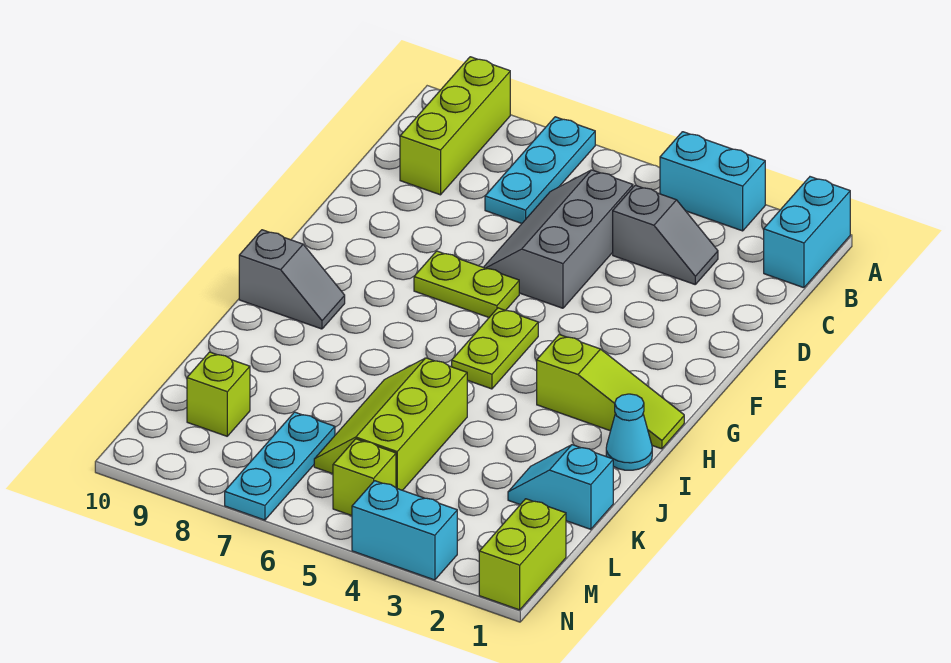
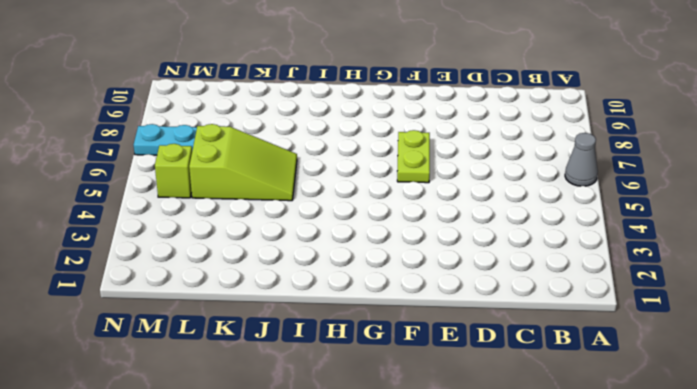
grey 1x1 cone [565,133,598,186] -> none
lime 2x3 slope [189,124,297,201] -> lime 2x3 slope turned to [314,358,467,490]
none -> cyan 1x2 brick [764,177,850,288]
none -> cyan 1x2 brick [660,132,765,231]
none -> cyan 1x3 plate [485,117,595,223]

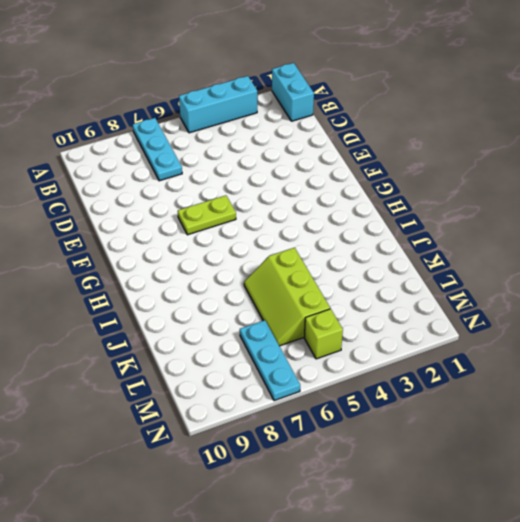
cyan 1x3 brick [179,76,257,133] -> cyan 1x2 brick [660,132,765,231]
none -> lime 1x3 brick [400,57,510,195]
none -> grey 1x2 slope [613,185,718,284]
none -> grey 2x3 slope [484,170,633,308]

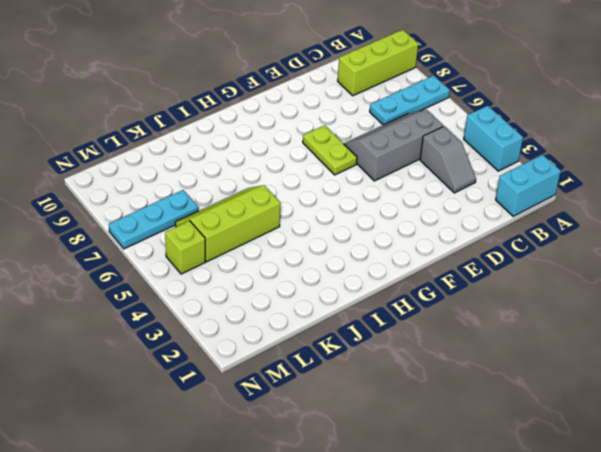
none -> lime 1x2 plate [452,308,538,389]
none -> lime 1x3 slope [537,335,684,449]
none -> grey 1x2 slope [239,230,345,329]

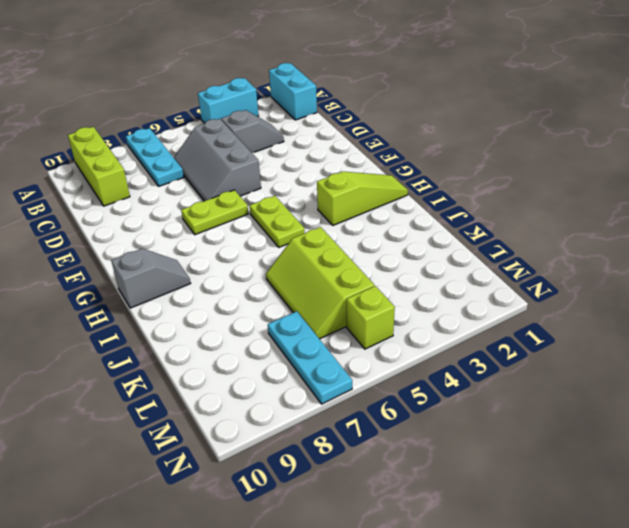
none -> cyan 1x1 cone [606,394,652,470]
none -> cyan 1x2 slope [508,445,613,529]
none -> lime 1x1 brick [187,352,250,436]

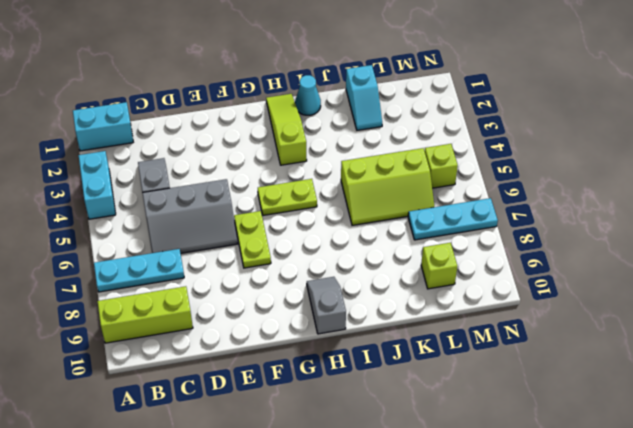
none -> lime 1x2 brick [479,499,566,610]
none -> cyan 1x2 brick [352,481,457,580]

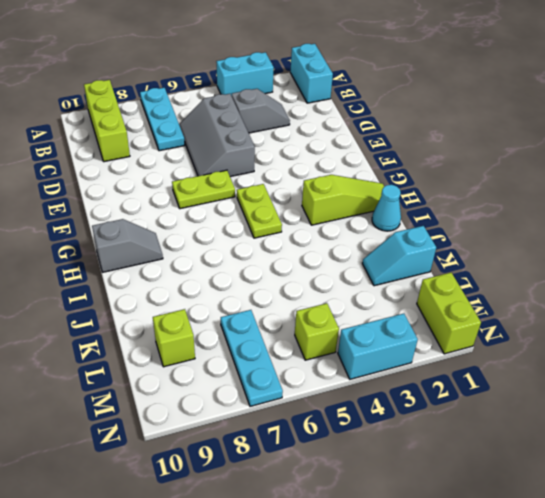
none -> lime 2x3 slope [314,358,467,490]

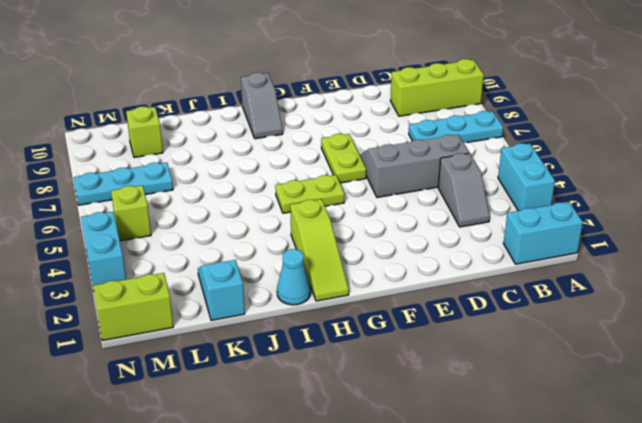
none -> lime 2x3 slope [314,358,467,490]

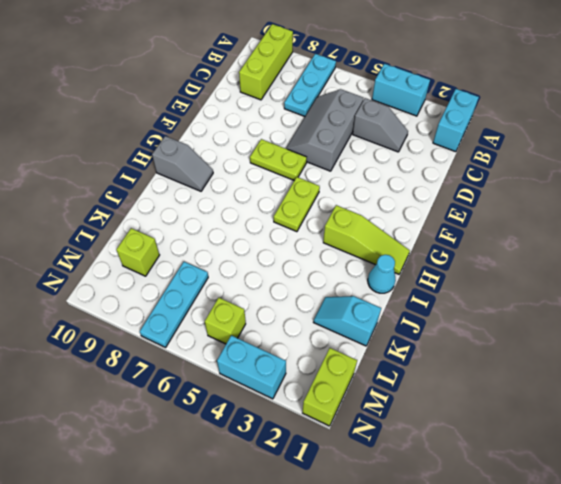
none -> lime 2x3 slope [314,358,467,490]

